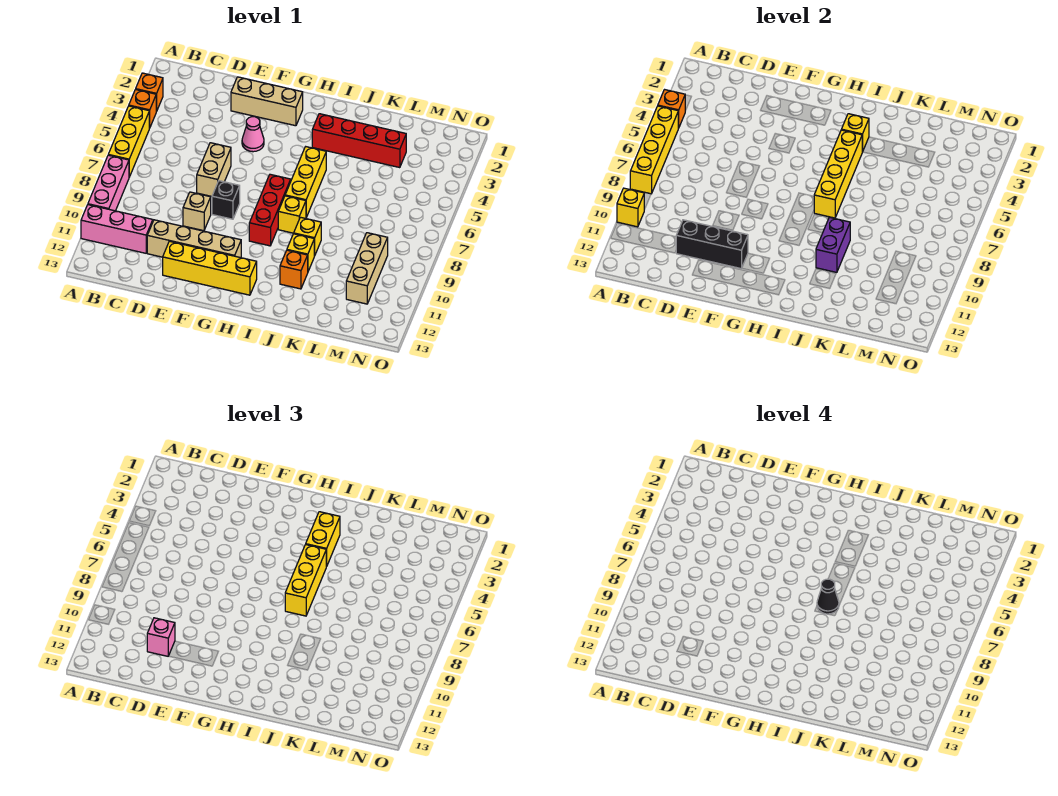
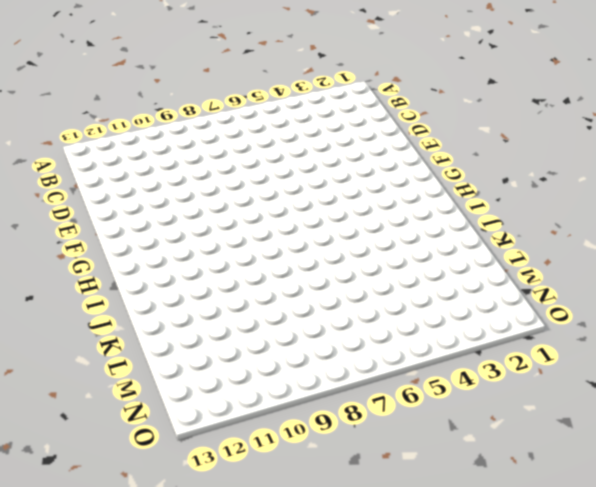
none -> orange 1x1 brick [136,73,163,111]
none -> orange 1x1 brick [129,89,156,128]
none -> yellow 1x3 brick [108,106,149,177]
none -> pink 1x3 brick [88,155,129,211]

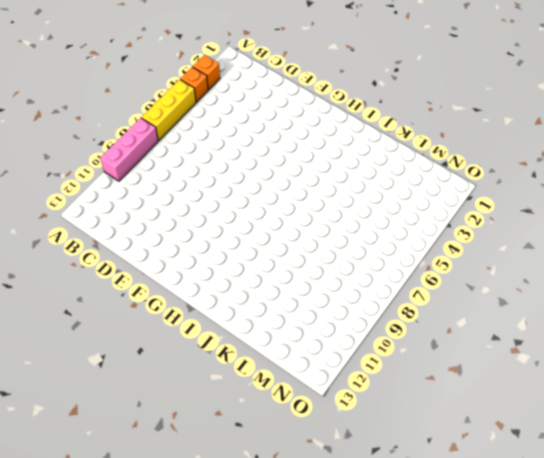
none -> pink 1x3 brick [81,205,153,253]
none -> tan 1x4 brick [147,220,241,258]
none -> tan 1x3 brick [231,77,303,126]
none -> tan 1x2 brick [197,143,231,196]

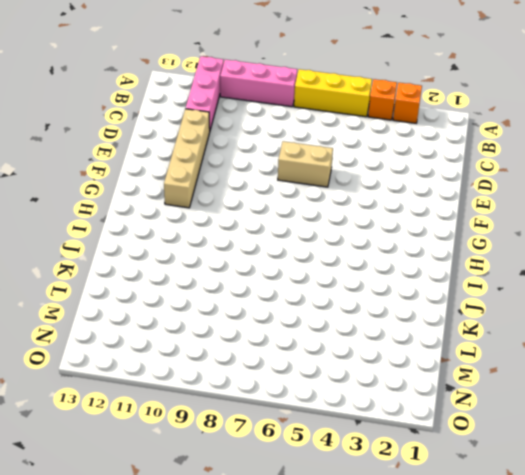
none -> tan 1x3 brick [231,77,303,126]
none -> tan 1x1 brick [183,192,211,231]
none -> yellow 1x4 brick [163,241,257,295]
none -> pink 1x1 cone [242,117,264,152]

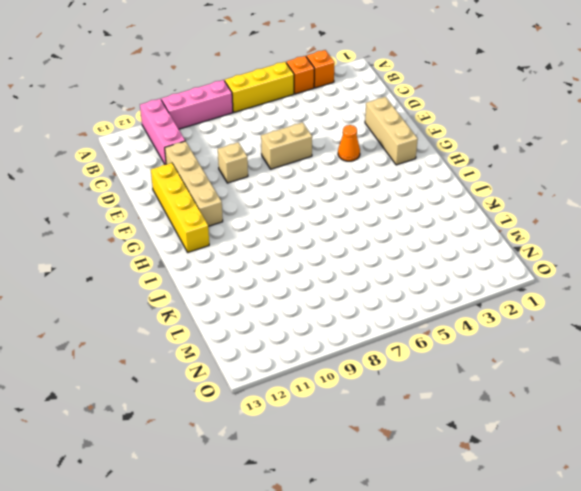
orange 1x1 cone [338,125,360,161] -> pink 1x1 cone [242,117,264,152]
none -> black 1x1 brick [212,181,240,219]
none -> red 1x3 brick [249,174,291,246]
none -> red 1x4 brick [312,114,406,168]
none -> yellow 1x3 brick [285,147,326,217]

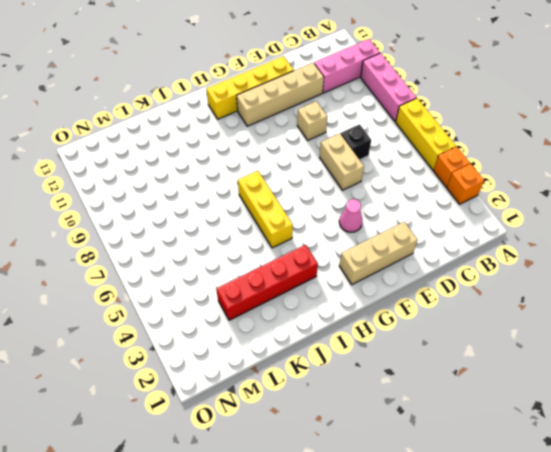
black 1x1 brick [341,124,371,160] -> black 1x1 brick moved to [212,181,240,219]
none -> red 1x3 brick [249,174,291,246]
none -> yellow 1x1 brick [278,196,306,233]
none -> yellow 1x1 brick [294,217,321,256]
none -> yellow 1x1 brick [287,234,314,271]

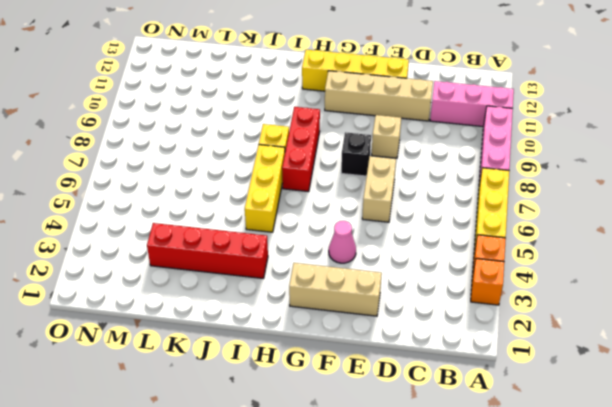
none -> yellow 1x1 brick [294,217,321,256]
none -> yellow 1x1 brick [287,234,314,271]
none -> orange 1x1 brick [280,250,308,289]
none -> tan 1x3 brick [346,233,388,304]

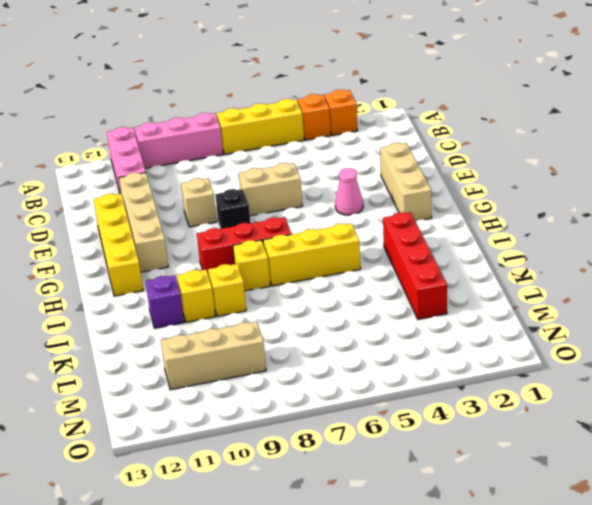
purple 1x1 brick [146,275,184,328] -> orange 1x1 brick [280,250,308,289]
none -> orange 1x1 brick [658,90,685,128]
none -> yellow 1x4 brick [630,106,678,194]
none -> yellow 1x1 brick [617,188,644,227]
none -> black 1x3 brick [676,220,748,269]

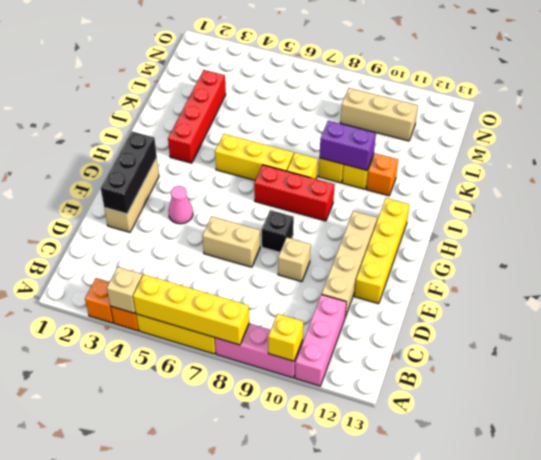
tan 1x1 brick [107,267,142,313] -> orange 1x1 brick [658,90,685,128]
black 1x3 brick [101,131,157,214] -> black 1x3 brick moved to [676,220,748,269]
none -> yellow 1x1 brick [841,114,869,152]
none -> yellow 1x4 brick [814,130,862,218]
none -> pink 1x1 brick [147,618,175,656]
none -> yellow 1x2 brick [306,512,340,566]

